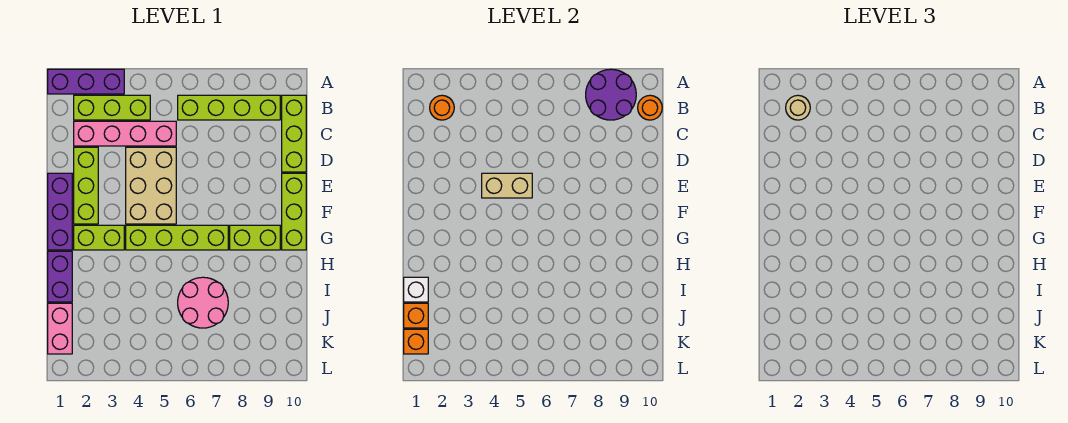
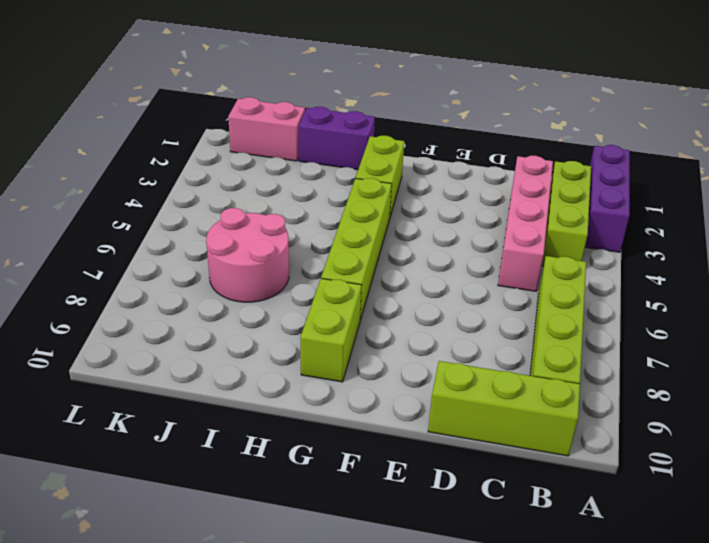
none -> lime 1x3 brick [74,147,98,224]
none -> tan 2x3 brick [126,147,176,224]
none -> purple 1x3 brick [48,173,72,250]

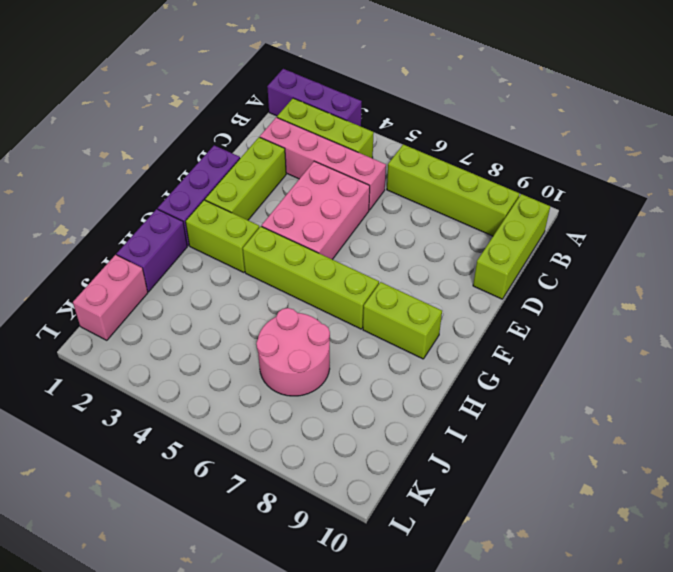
pink 2x3 brick [262,161,370,259] -> tan 2x3 brick [126,147,176,224]
none -> lime 1x3 brick [282,173,306,250]
none -> purple 2x2 round brick [586,69,636,120]
none -> orange 1x1 round brick [430,95,454,120]

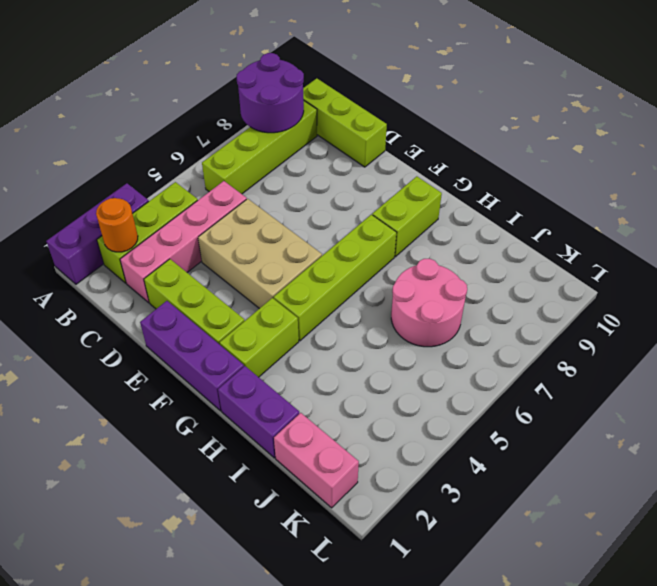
none -> lime 1x3 brick [282,173,306,250]
none -> orange 1x1 round brick [638,95,662,120]
none -> tan 1x2 brick [482,173,532,198]

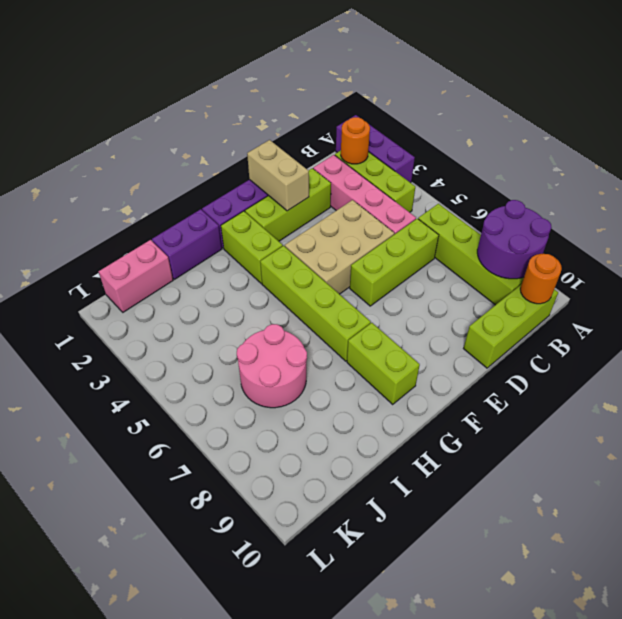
lime 1x3 brick [350,219,439,306] -> lime 1x3 brick moved to [282,173,306,250]
tan 1x2 brick [247,140,309,211] -> tan 1x2 brick moved to [482,173,532,198]
none -> white 1x1 brick [404,277,428,302]
none -> orange 1x1 brick [404,303,428,328]
none -> orange 1x1 brick [404,329,428,354]

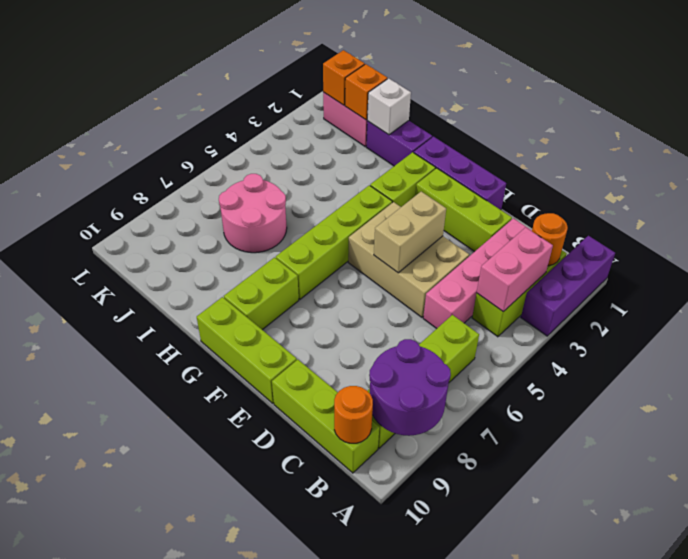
pink 1x2 brick [477,227,553,311] -> none
none -> tan 1x1 round brick [786,95,810,120]

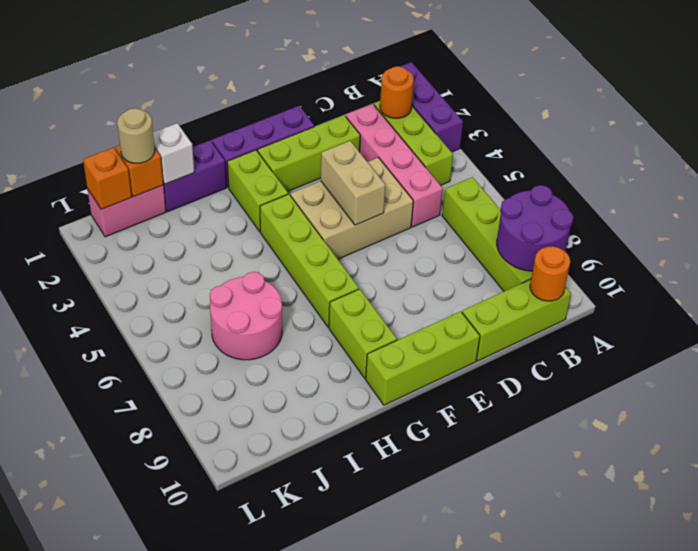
tan 1x1 round brick [117,108,155,163] -> tan 1x1 round brick moved to [786,95,810,120]

